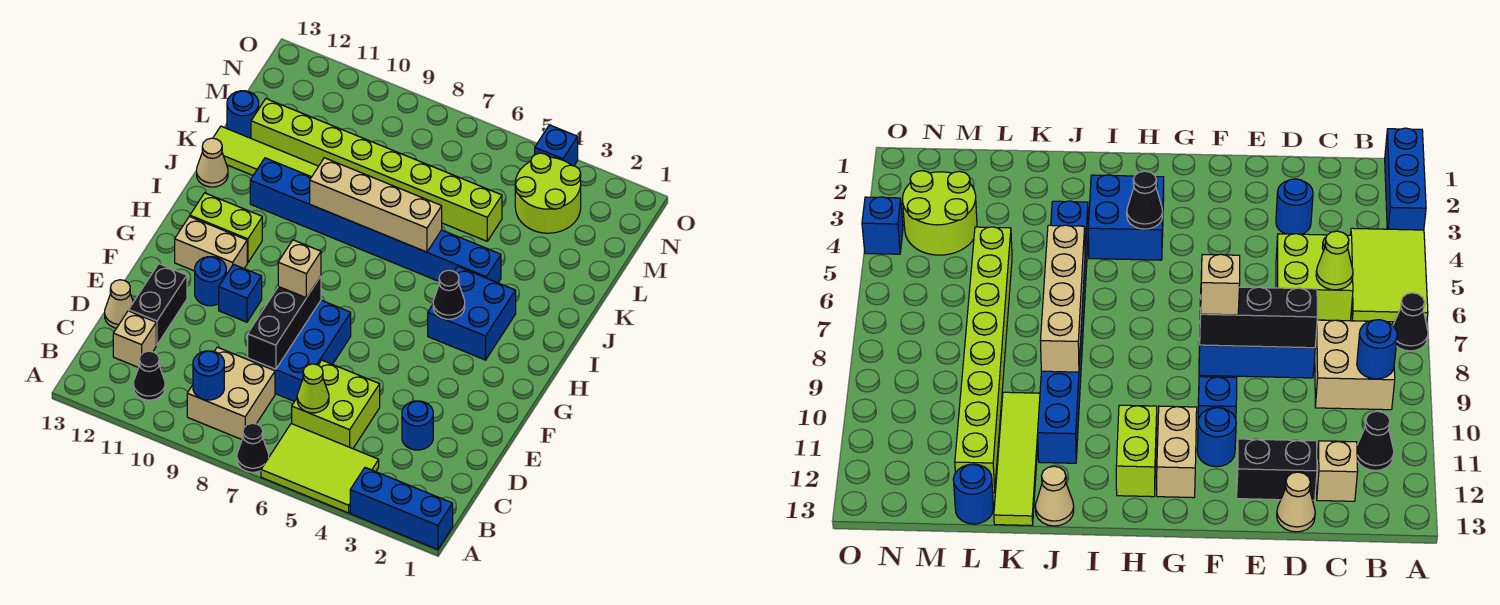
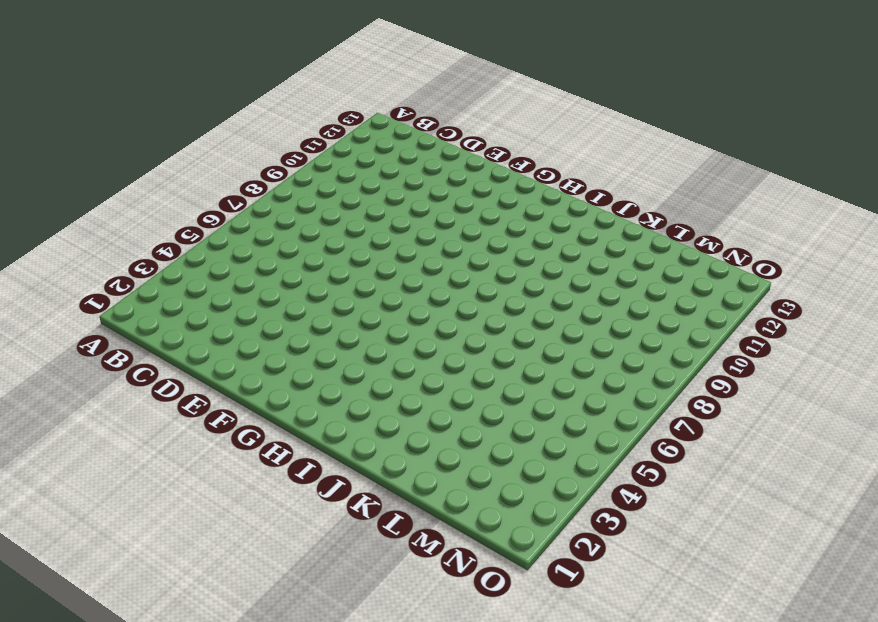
none -> blue 1x3 brick [350,467,453,549]
none -> lime 2x3 tile [261,424,379,513]
none -> black 1x1 cone [237,423,269,472]

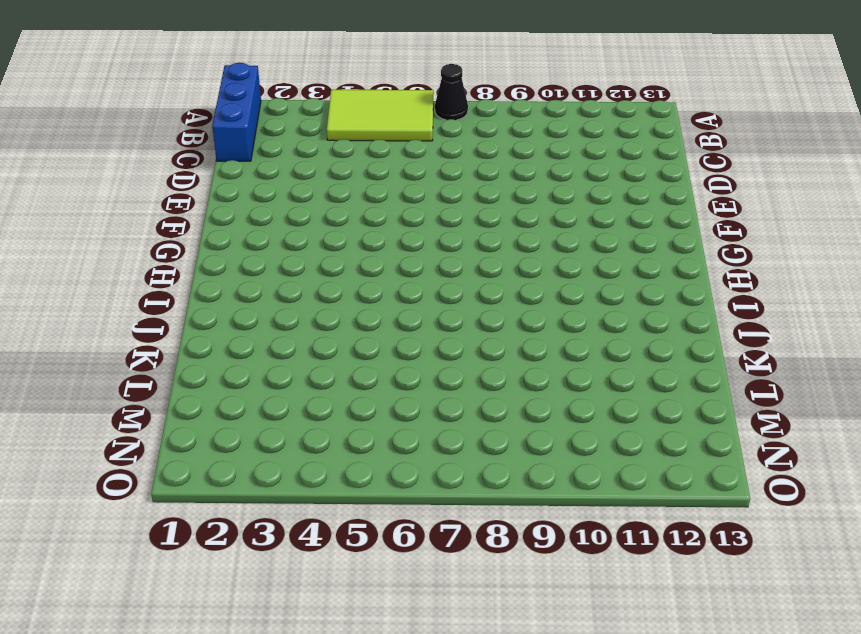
blue 1x3 brick [212,63,261,161] -> blue 1x3 brick turned to [350,467,453,549]
none -> tan 2x2 brick [187,347,275,440]
none -> black 1x1 cone [134,351,165,400]
none -> lime 2x2 brick [292,360,380,449]

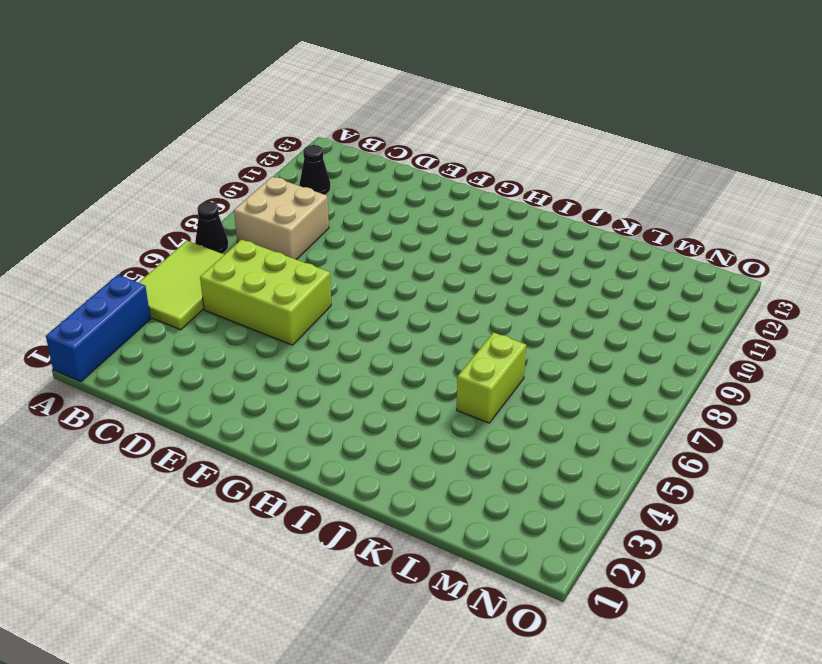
lime 2x3 brick [200,240,331,345] -> lime 2x2 brick [292,360,380,449]
lime 1x2 brick [457,332,526,423] -> lime 1x2 brick moved to [190,193,262,263]
none -> tan 1x1 brick [113,311,156,367]
none -> blue 1x1 round brick [402,401,433,450]
none -> blue 2x3 brick [248,300,351,401]

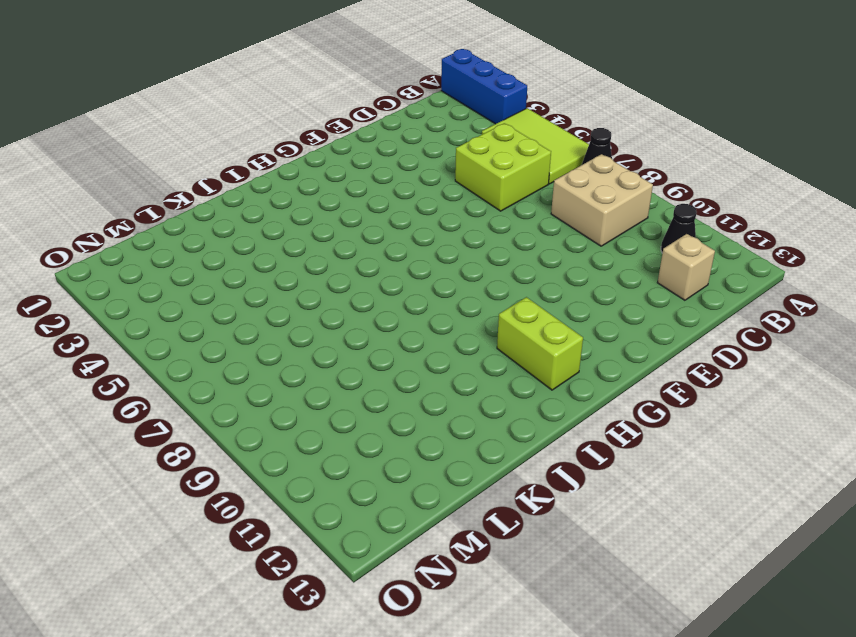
none -> blue 1x1 round brick [402,401,433,450]
none -> blue 2x3 brick [248,300,351,401]
none -> black 1x2 brick [129,264,187,345]

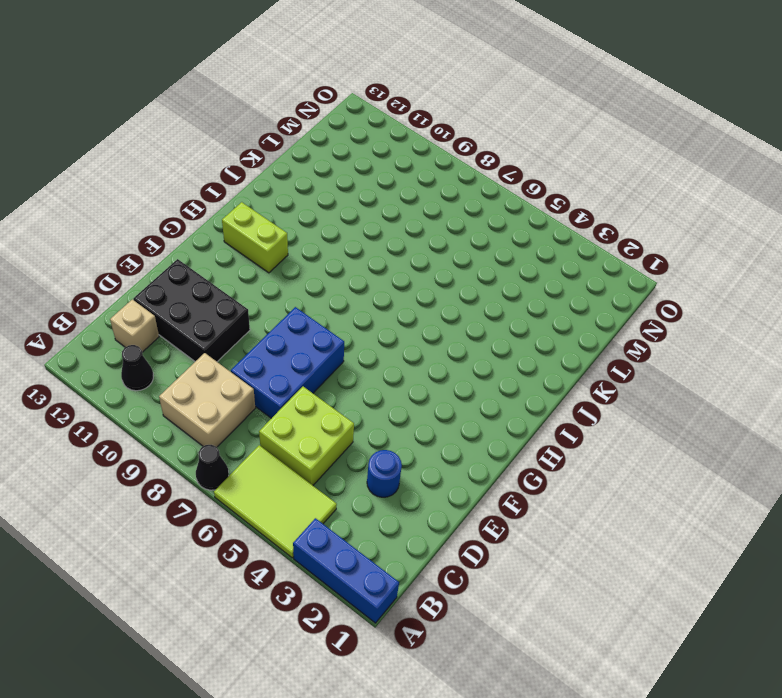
black 2x3 brick [134,259,250,362] -> black 1x2 brick [129,264,187,345]
none -> tan 1x1 cone [105,280,133,328]
none -> blue 1x1 brick [219,264,262,322]
none -> blue 1x1 round brick [195,257,226,306]

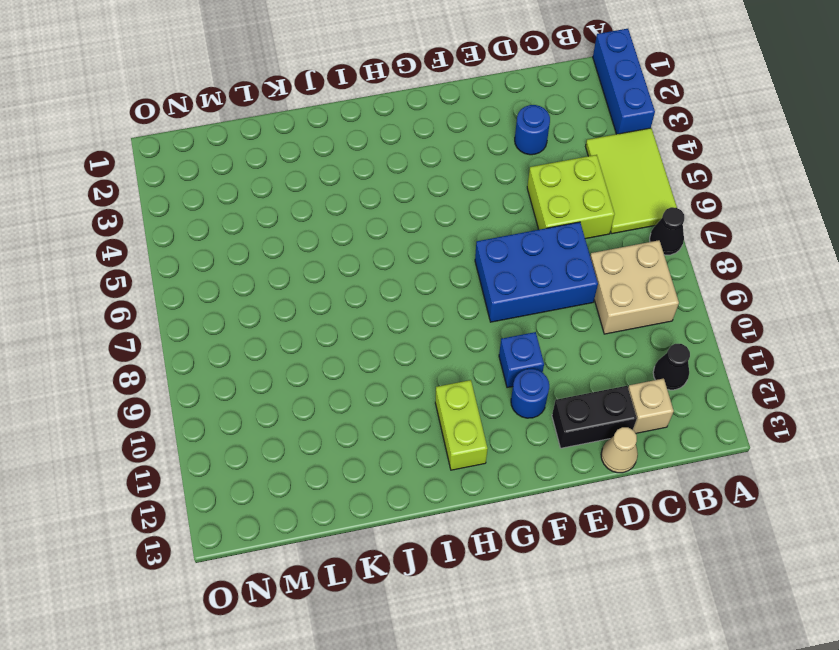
none -> tan 1x2 brick [175,216,247,275]
none -> blue 2x2 brick [428,267,516,360]
none -> blue 1x8 brick [250,158,501,283]

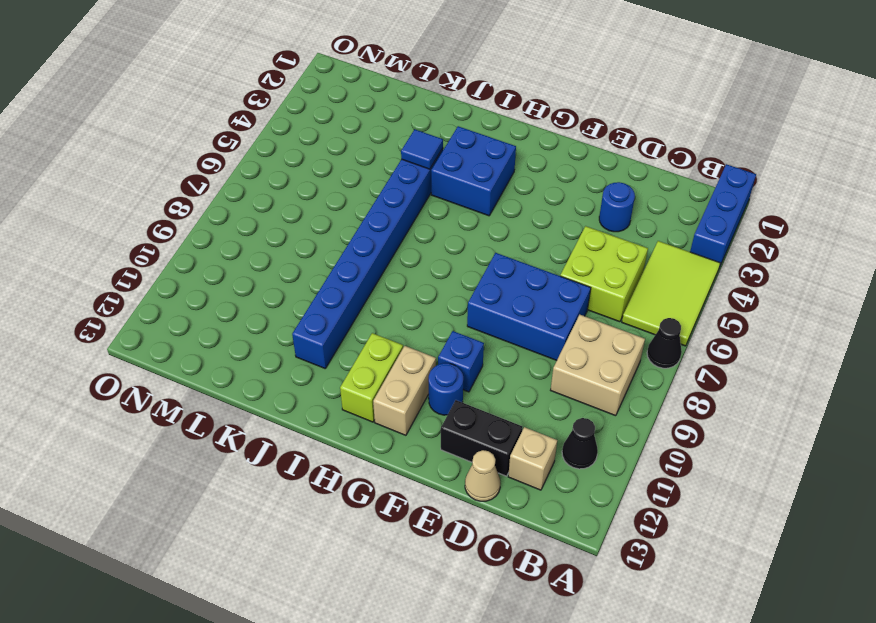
blue 1x1 tile [401,130,443,169] -> none
none -> tan 1x1 cone [197,138,228,187]
none -> lime 1x4 tile [213,126,318,177]
none -> lime 1x8 brick [251,99,502,241]

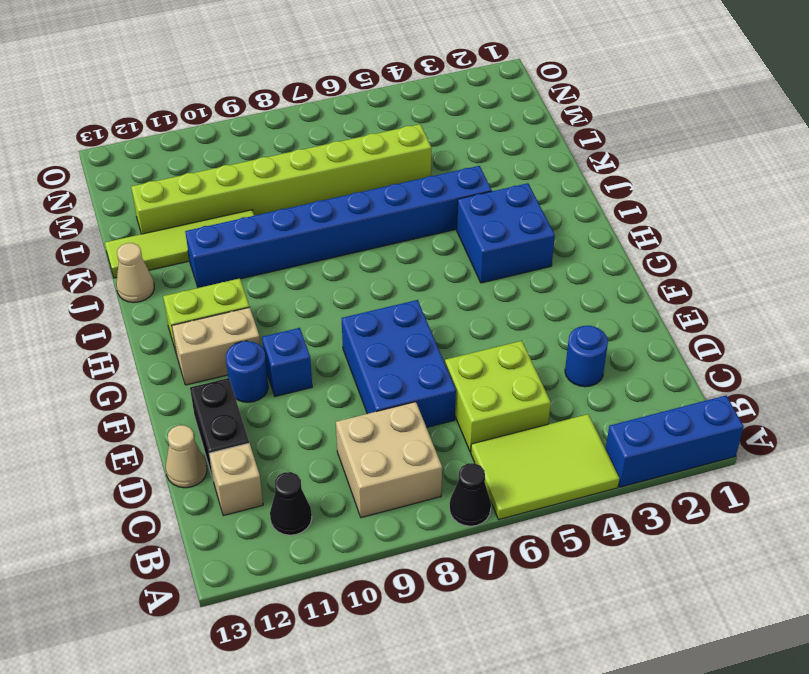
none -> blue 1x1 round brick [227,91,259,138]
none -> lime 2x2 round brick [515,153,581,233]
none -> blue 1x1 brick [535,125,578,166]

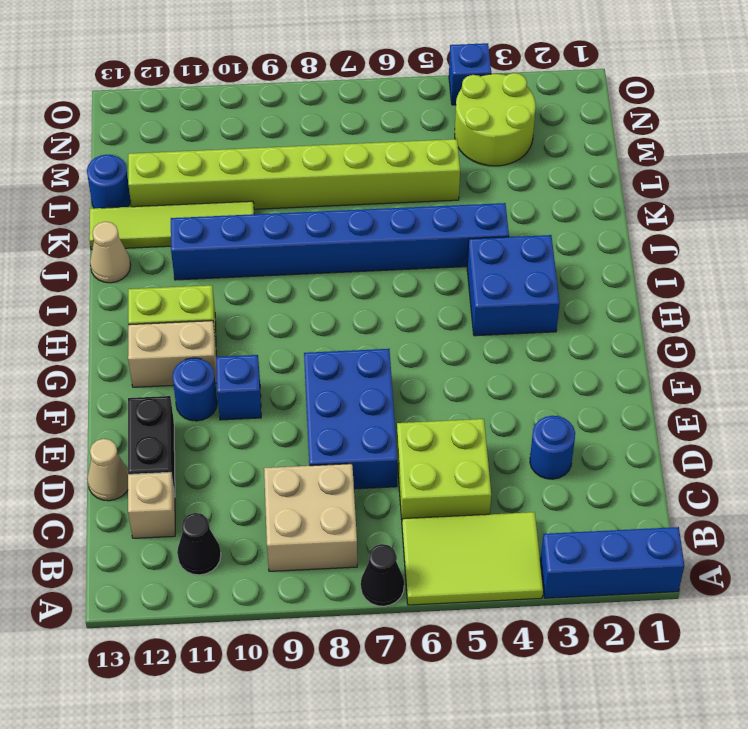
none -> blue 1x1 round brick [193,351,224,400]
none -> lime 1x1 cone [297,364,329,413]
none -> black 1x3 brick [248,276,321,369]

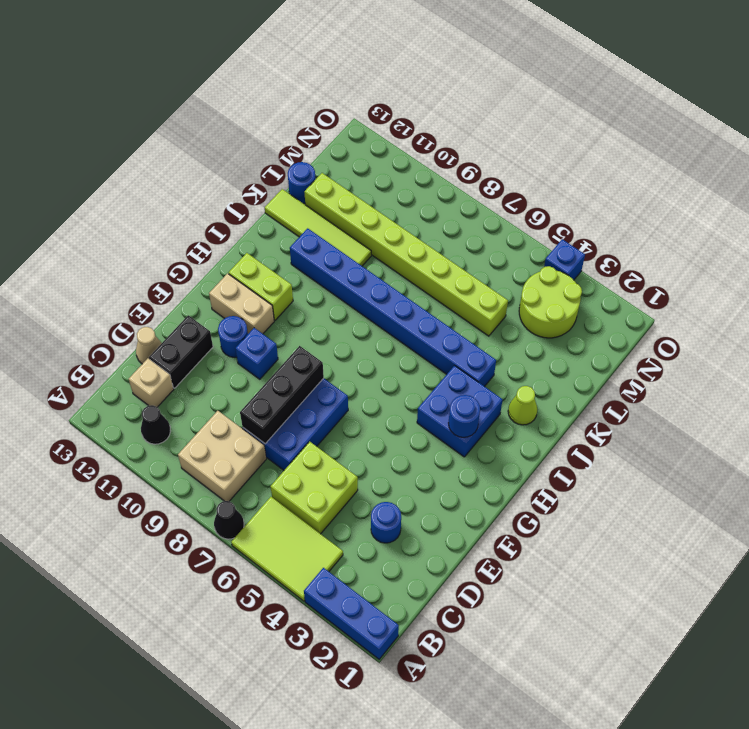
blue 1x1 round brick [449,395,480,437] -> blue 1x1 round brick moved to [193,351,224,400]
lime 1x1 cone [508,386,537,425] -> lime 1x1 cone moved to [297,364,329,413]
none -> tan 1x1 cone [197,138,228,187]
none -> black 1x1 cone [433,270,465,319]
none -> tan 1x4 brick [310,158,442,252]

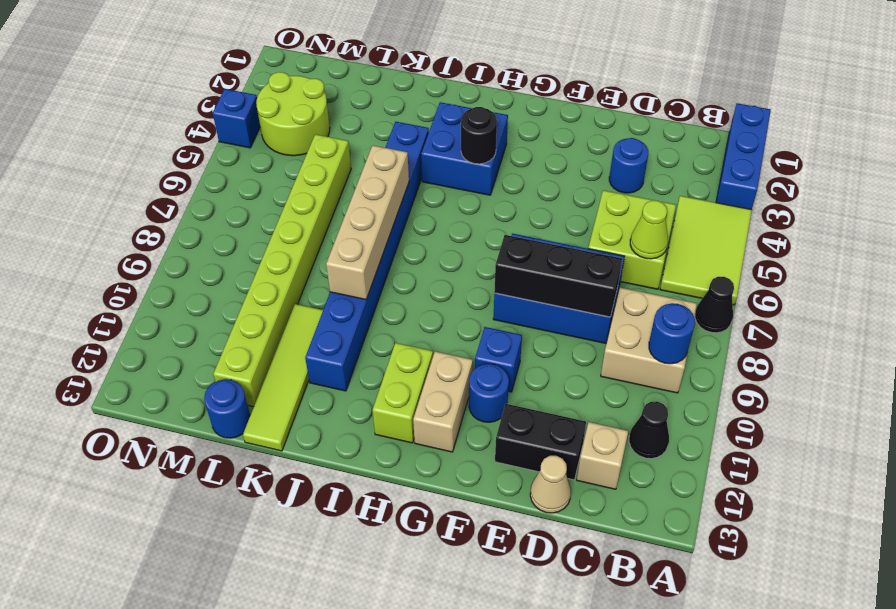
black 1x1 round brick [461,107,497,164] -> black 1x1 cone [433,270,465,319]
none -> tan 1x1 cone [197,138,228,187]
none -> tan 1x1 brick [278,240,321,298]

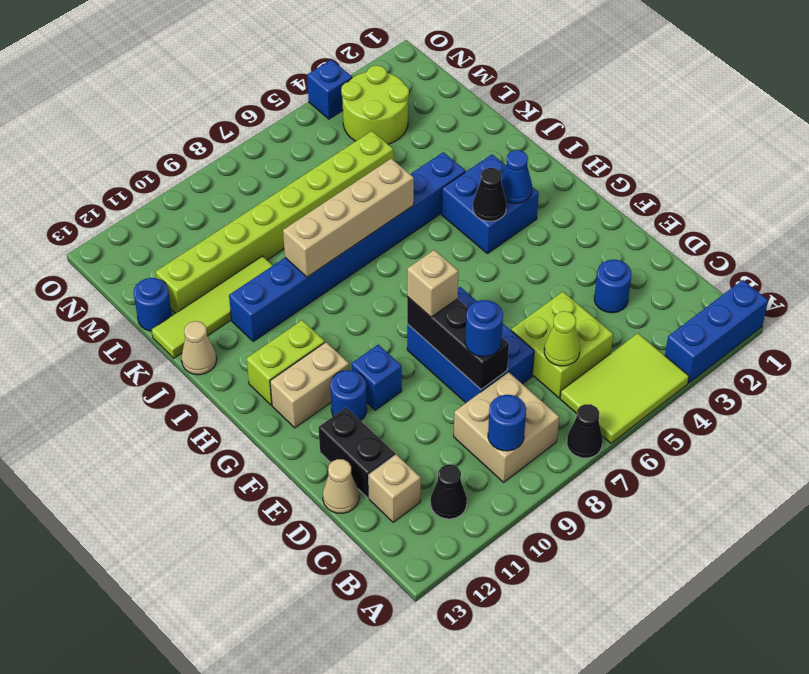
blue 1x1 round brick [465,300,503,357] -> none
blue 1x1 cone [501,150,532,204] -> none

